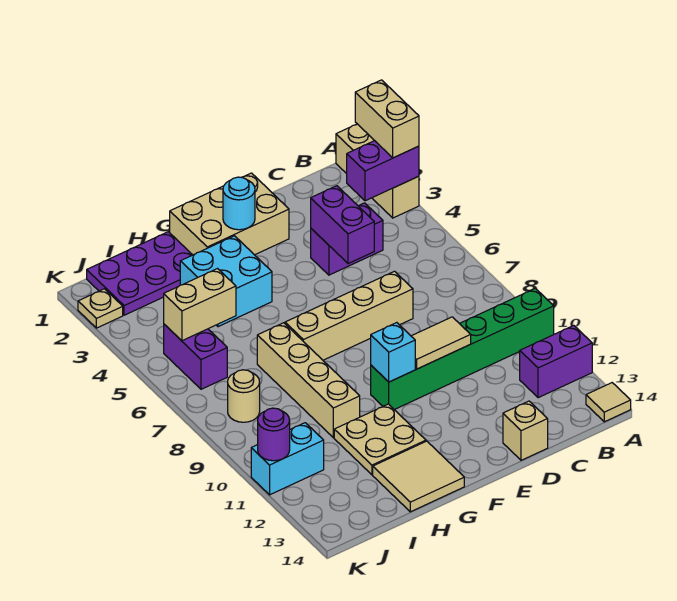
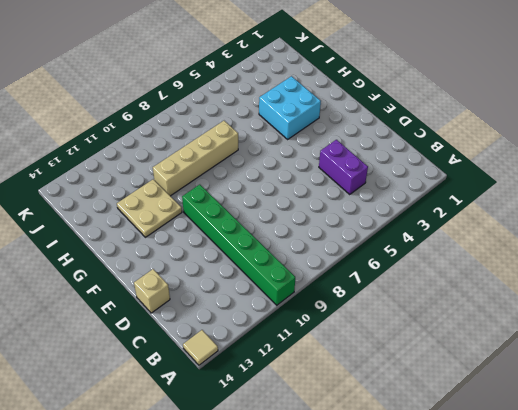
none -> tan 1x3 brick [336,124,419,218]
none -> purple 1x2 brick [520,325,592,398]
none -> tan 1x4 brick [285,271,413,360]

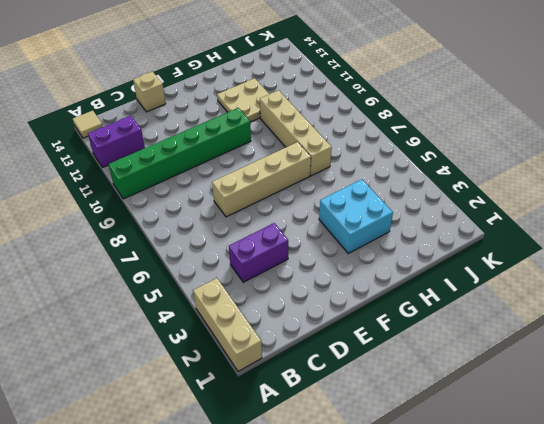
none -> tan 2x3 brick [170,173,289,255]
none -> tan 2x2 tile [373,441,464,512]
none -> purple 2x3 plate [87,232,192,315]

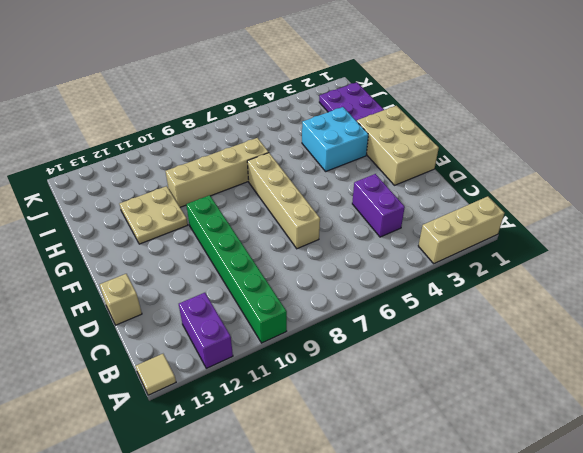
none -> tan 2x2 tile [373,441,464,512]
none -> purple 1x2 brick [164,324,227,389]
none -> tan 1x1 round brick [228,370,260,422]

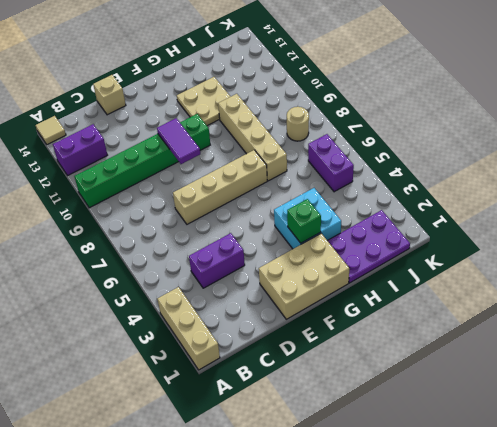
purple 1x2 tile [157,118,200,164] -> tan 1x2 tile [411,317,471,369]
green 1x1 brick [287,199,321,243] -> none
none -> tan 2x2 tile [373,441,464,512]
none -> cyan 1x2 brick [251,423,324,495]
none -> tan 1x1 plate [78,289,123,328]

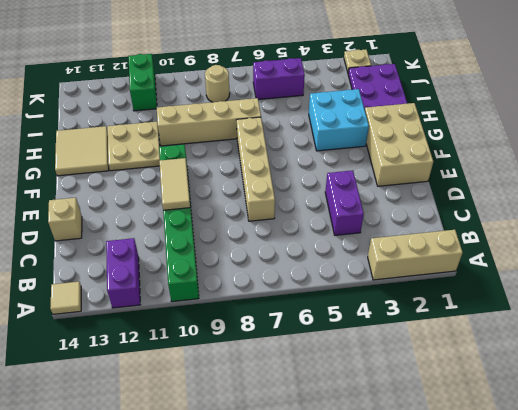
green 1x2 brick [128,54,157,111] -> cyan 1x2 brick [251,423,324,495]
none -> purple 1x2 brick [347,141,419,201]
none -> purple 1x2 brick [311,186,374,264]
none -> cyan 1x1 round brick [223,177,255,230]

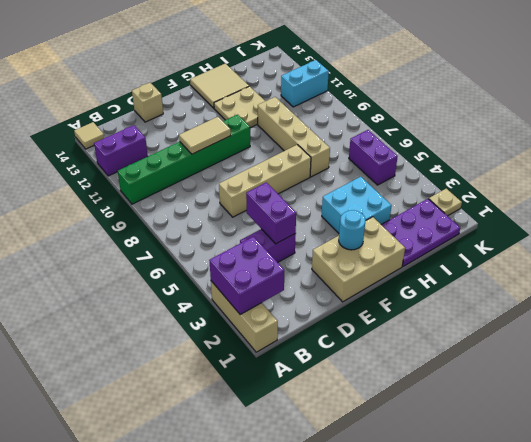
purple 2x2 brick [209,237,284,314] -> purple 1x2 brick [347,141,419,201]
none -> tan 1x1 round brick [228,370,260,422]
none -> cyan 1x1 brick [371,323,415,382]
none -> tan 1x2 brick [164,269,236,341]

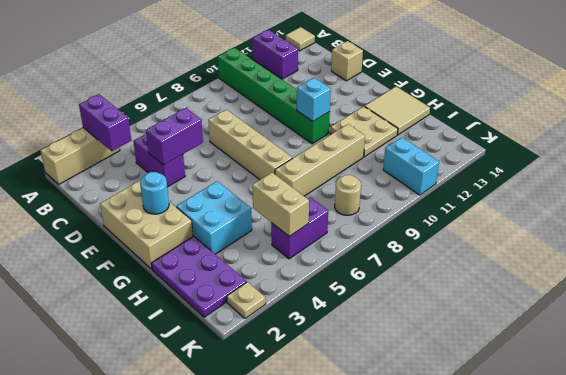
none -> tan 1x2 tile [411,317,471,369]
none -> purple 1x1 round brick [258,408,290,461]
none -> tan 1x2 brick [355,80,419,158]

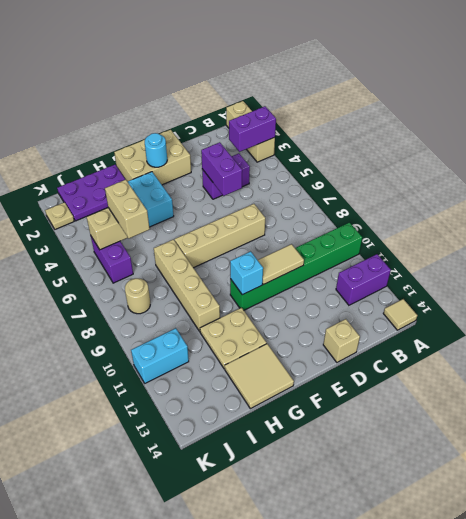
tan 1x2 brick [105,179,150,238] -> tan 1x2 brick moved to [355,80,419,158]
none -> purple 1x1 round brick [258,408,290,461]

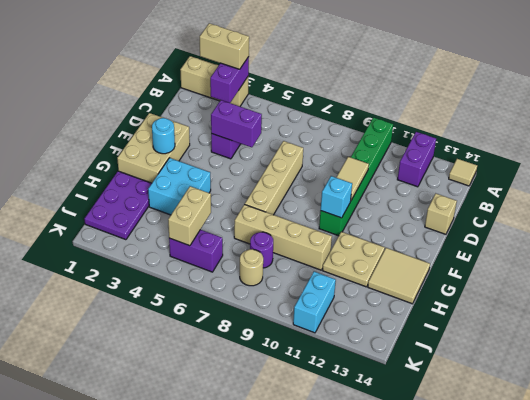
purple 1x1 round brick [250,232,273,268] -> purple 1x1 round brick moved to [258,408,290,461]
none -> tan 1x1 plate [78,289,123,328]

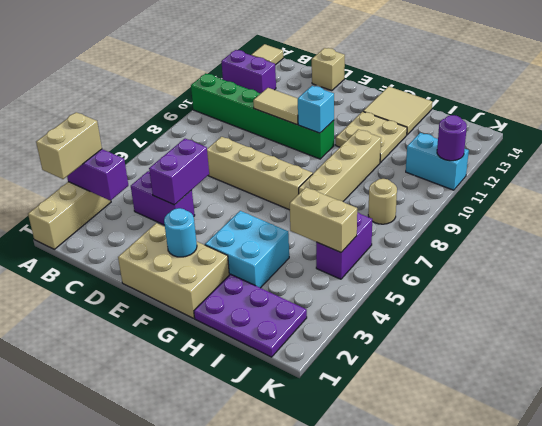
none -> tan 1x1 plate [78,289,123,328]

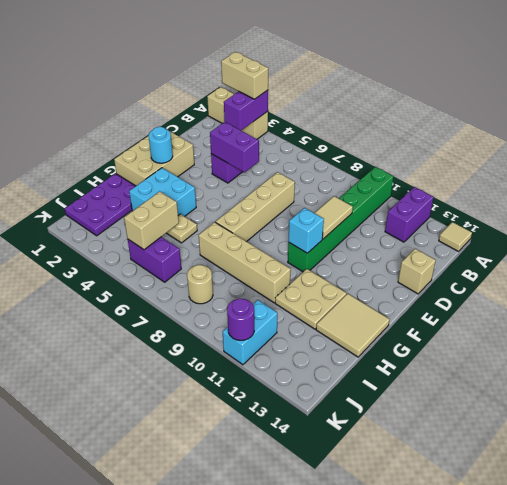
tan 1x1 plate [167,214,197,243] -> tan 1x1 plate moved to [78,289,123,328]

